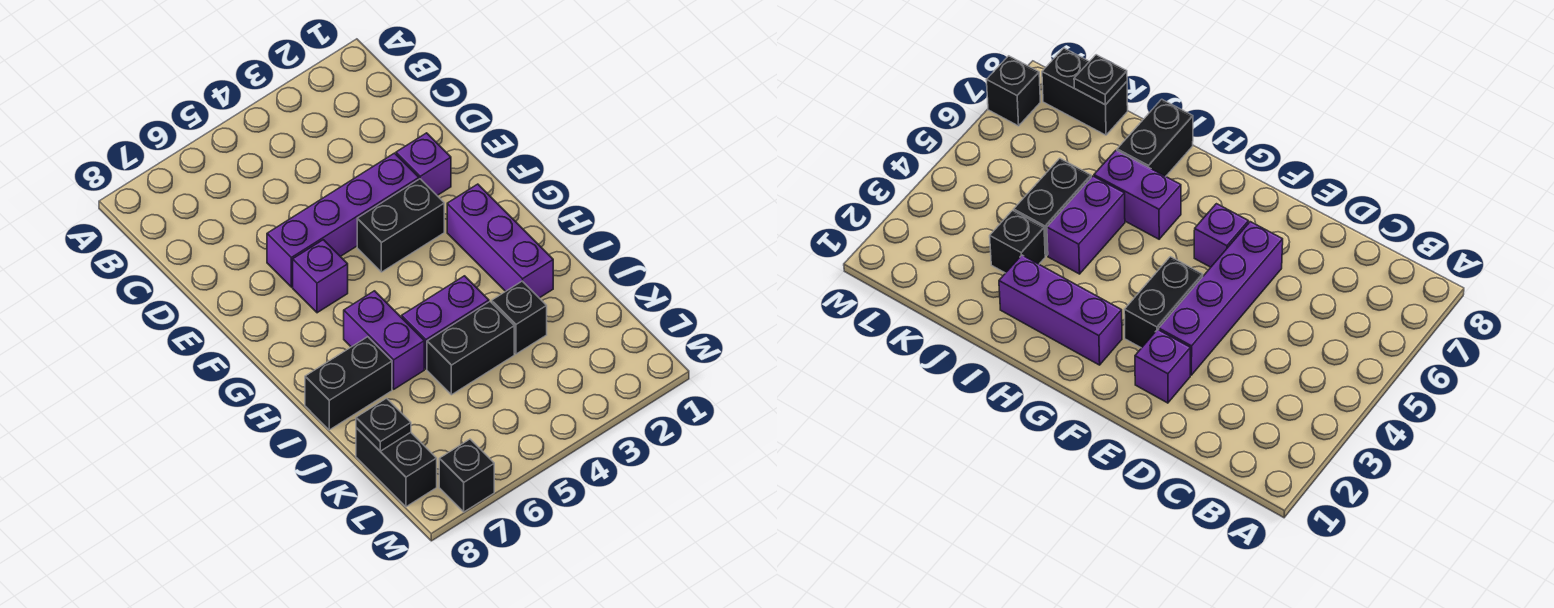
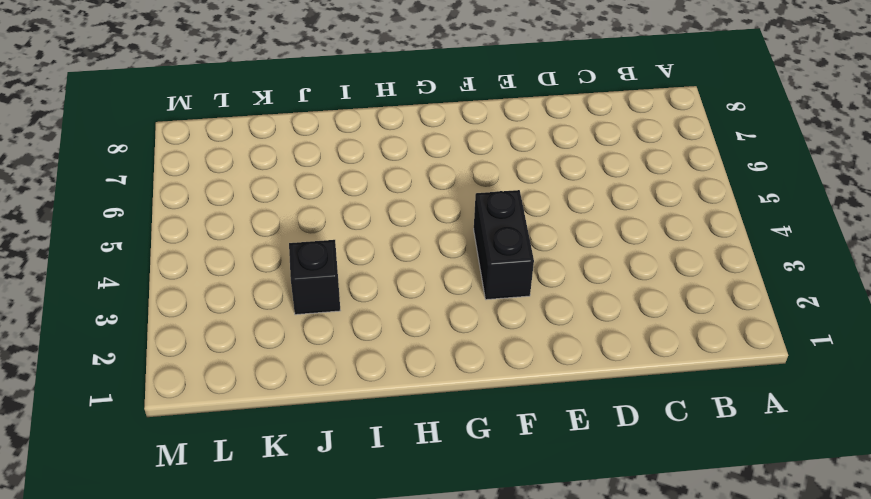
none -> purple 1x1 brick [396,133,451,195]
none -> purple 1x4 brick [267,153,419,287]
none -> purple 1x1 brick [293,240,348,313]

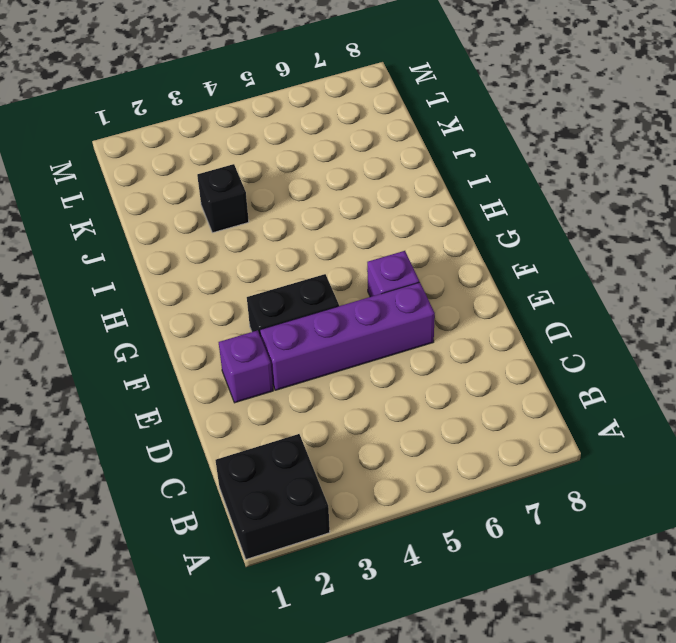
black 2x2 brick [216,434,330,559] -> none
none -> purple 1x3 brick [447,184,553,298]
none -> purple 1x2 brick [344,291,424,389]
none -> purple 1x2 brick [402,276,489,369]

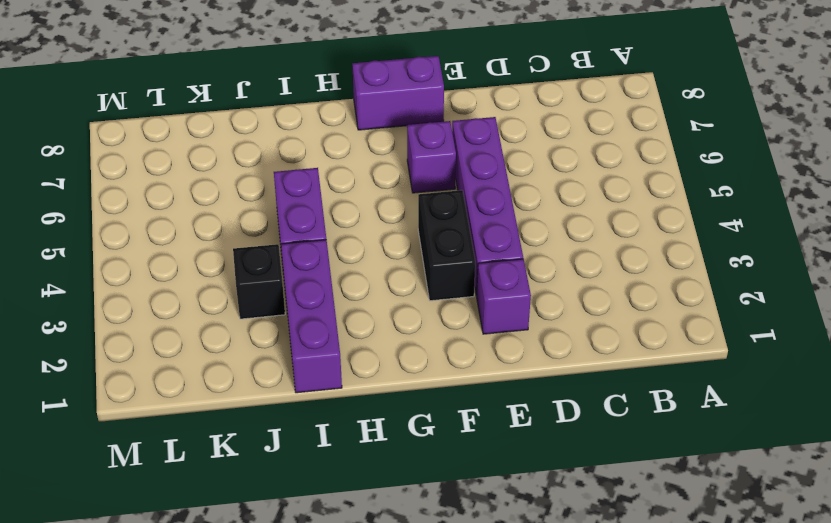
purple 1x2 brick [352,56,444,130] -> purple 1x2 brick moved to [344,291,424,389]
purple 1x3 brick [281,240,342,393] -> purple 1x3 brick turned to [447,184,553,298]
none -> black 1x2 brick [305,337,392,430]
none -> black 1x2 brick [427,302,514,395]
none -> black 1x2 brick [356,428,437,507]

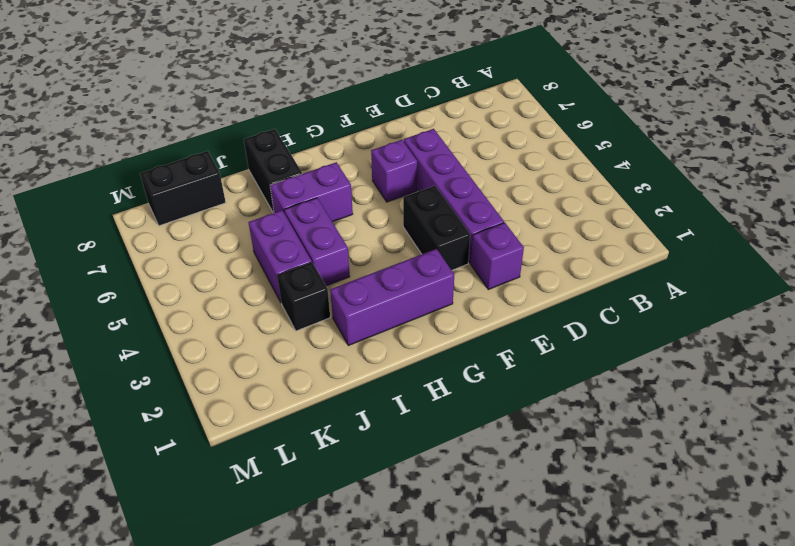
purple 1x2 brick [248,210,312,302] -> black 1x2 brick [427,302,514,395]
none -> black 1x1 brick [439,439,494,512]
none -> black 1x1 plate [356,398,411,451]

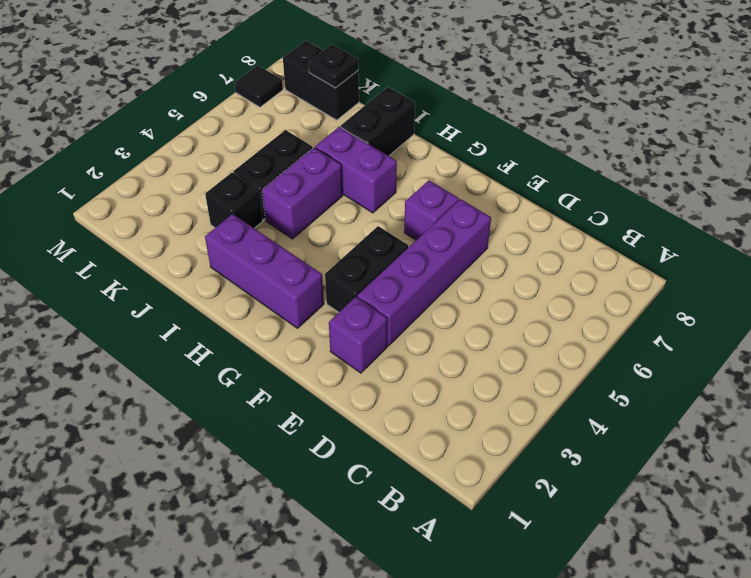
black 1x1 tile [235,65,283,107] -> black 1x1 brick [439,439,494,512]

